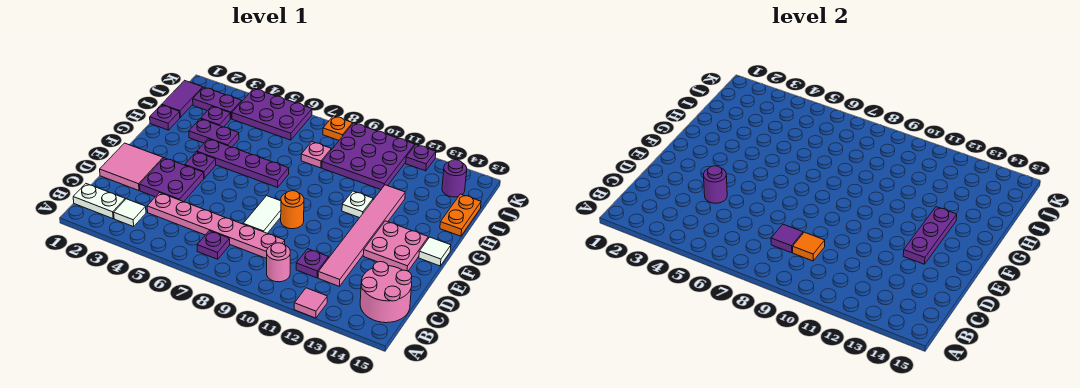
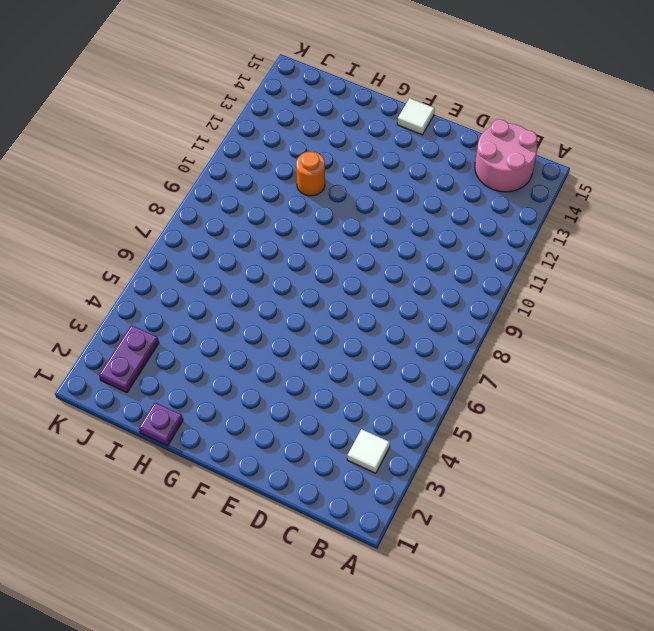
orange 1x1 round brick [296,152,325,196] -> orange 1x1 round brick moved to [281,191,304,229]
none -> pink 1x1 tile [294,288,327,318]
none -> white 1x2 plate [73,184,125,219]
none -> purple 1x1 plate [197,231,230,259]
none -> pink 1x1 round brick [267,243,290,282]

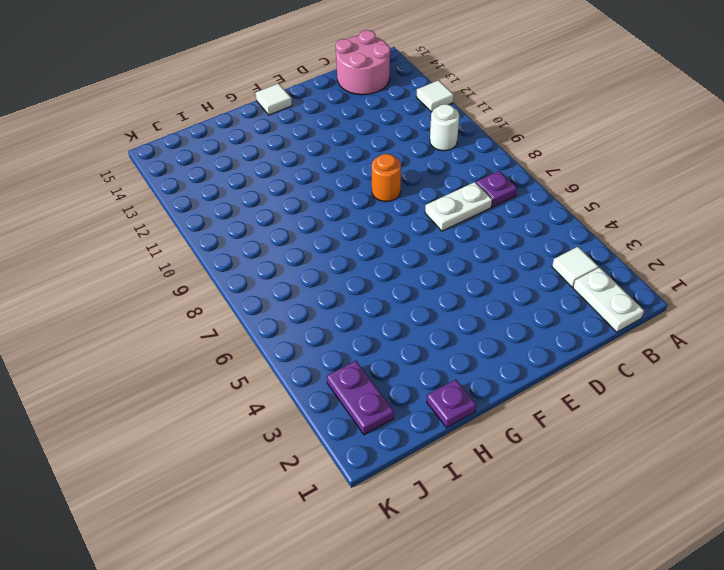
white 1x1 tile [416,80,454,112] -> pink 1x1 tile [294,288,327,318]
white 1x1 round brick [430,104,459,151] -> pink 1x1 round brick [267,243,290,282]
white 1x2 plate [425,182,492,231] -> pink 1x6 plate [147,193,285,259]
none -> purple 1x1 plate [296,249,328,278]
none -> pink 1x6 tile [318,185,405,286]
none -> pink 2x2 tile [100,143,163,191]
none -> purple 2x2 plate [140,158,204,202]

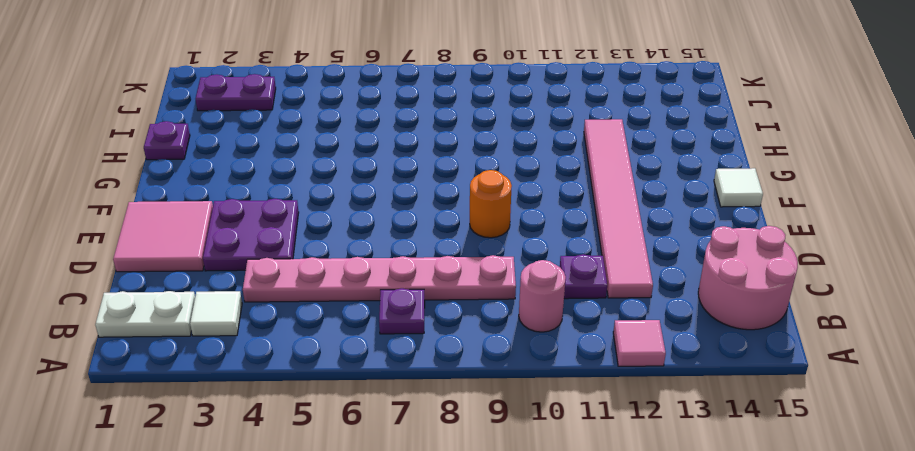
none -> white 1x2 tile [244,196,281,233]
none -> pink 2x2 plate [363,221,428,271]
none -> purple 1x1 plate [185,152,216,178]
none -> purple 1x4 plate [197,139,289,187]

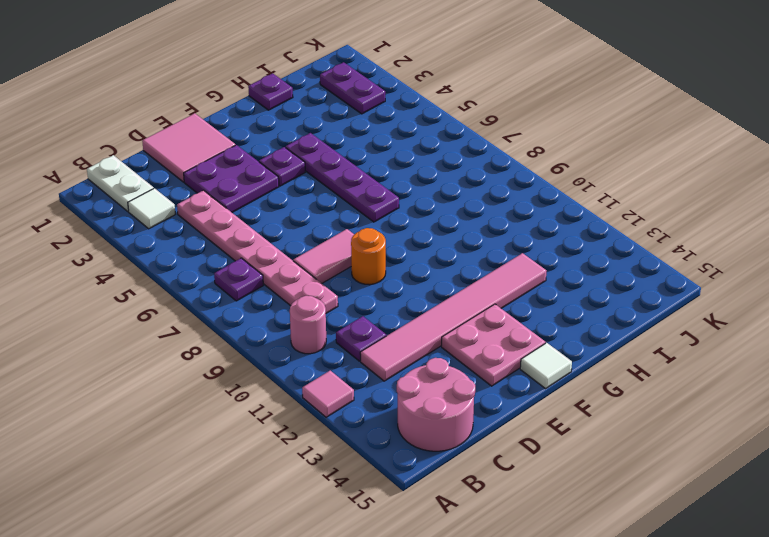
pink 1x2 tile [293,229,354,283] -> white 1x2 tile [244,196,281,233]
none -> white 1x1 plate [342,191,373,218]
none -> purple 1x2 plate [189,119,239,147]
none -> orange 1x2 plate [440,194,481,236]
none -> purple 1x2 tile [162,80,203,117]

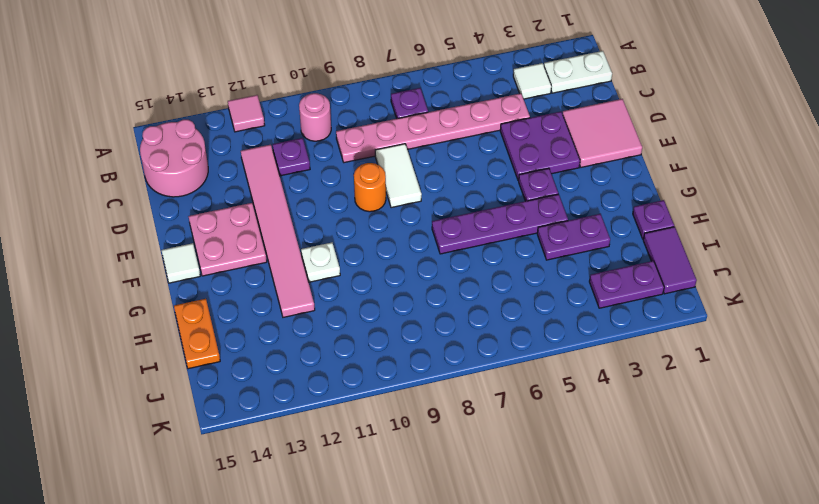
none -> purple 1x1 plate [201,106,230,127]
none -> pink 1x1 plate [301,142,331,168]
none -> purple 3x3 plate [322,123,415,189]
none -> purple 2x3 plate [232,89,312,140]

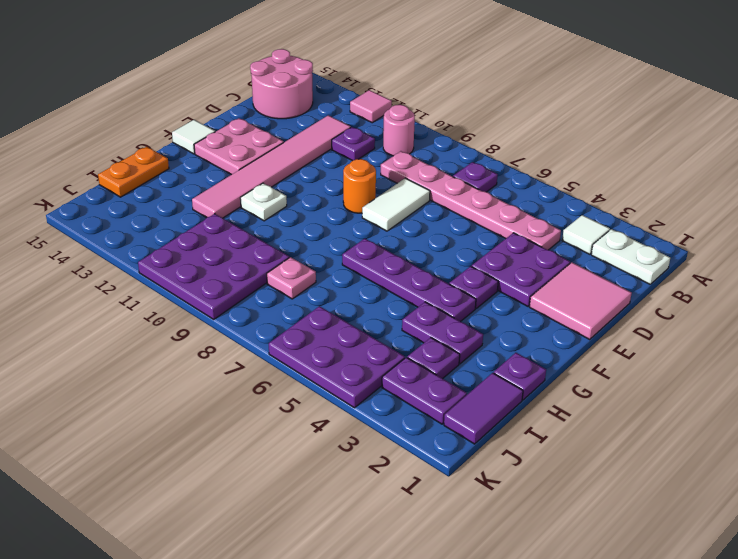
none -> purple 1x1 round brick [442,160,467,197]
none -> orange 1x1 plate [323,116,353,140]
none -> purple 1x1 plate [406,145,436,171]
none -> purple 1x1 tile [771,224,803,253]

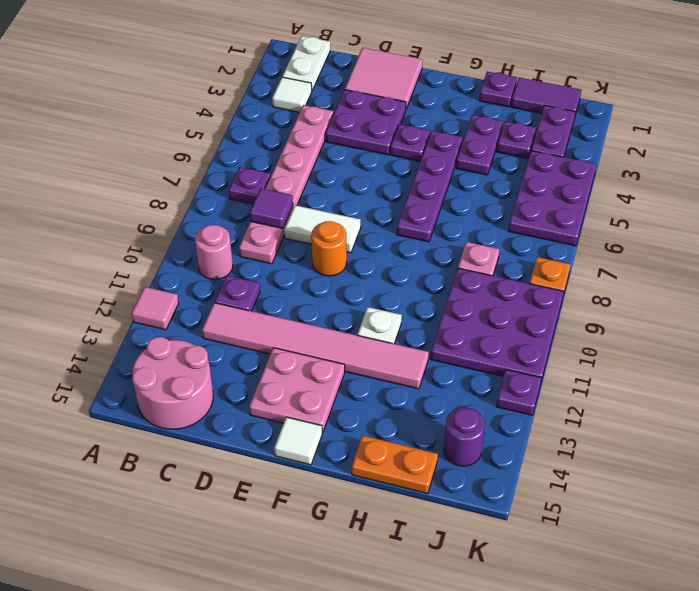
none -> orange 1x1 tile [793,232,825,261]
none -> purple 1x1 round brick [704,166,727,203]
none -> purple 1x3 plate [903,207,957,264]

